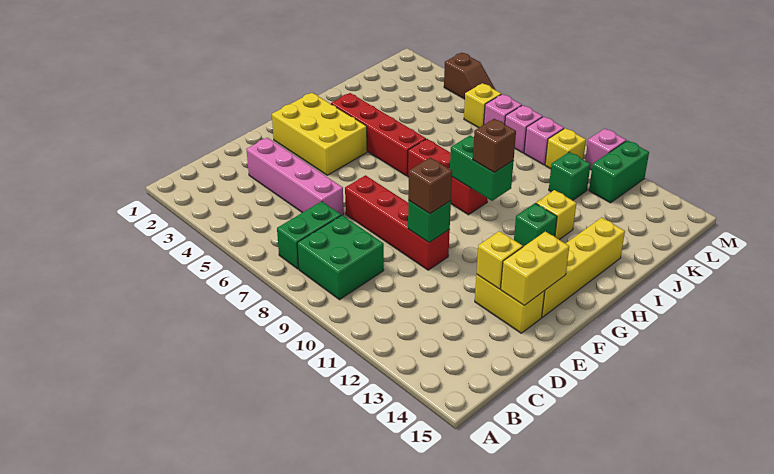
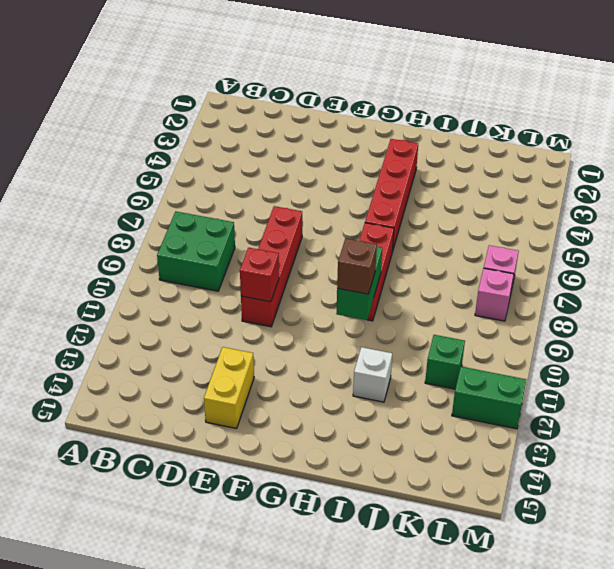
red 1x1 brick [240,248,279,302] -> green 1x1 brick [408,201,451,243]
white 1x1 brick [353,347,392,402] -> yellow 1x1 brick [536,190,576,240]
none -> green 1x2 brick [277,201,341,269]
none -> pink 1x4 brick [246,138,344,215]
none -> yellow 2x3 brick [272,93,367,175]

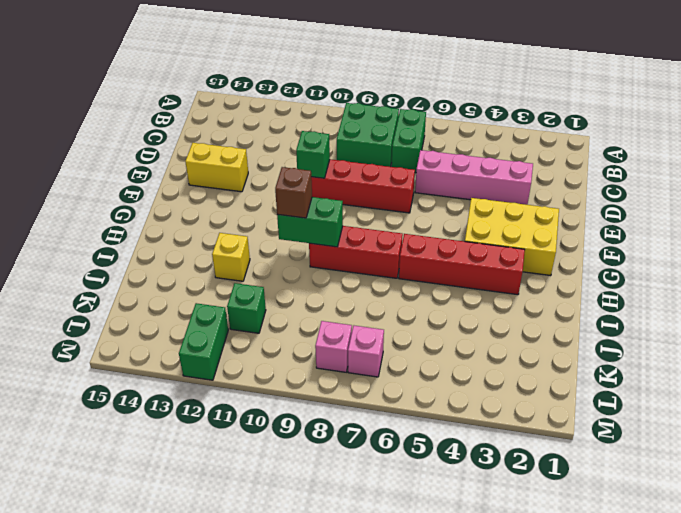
none -> yellow 1x4 brick [542,217,625,317]
none -> green 1x1 brick [514,203,557,247]
none -> yellow 1x1 brick [464,83,501,128]

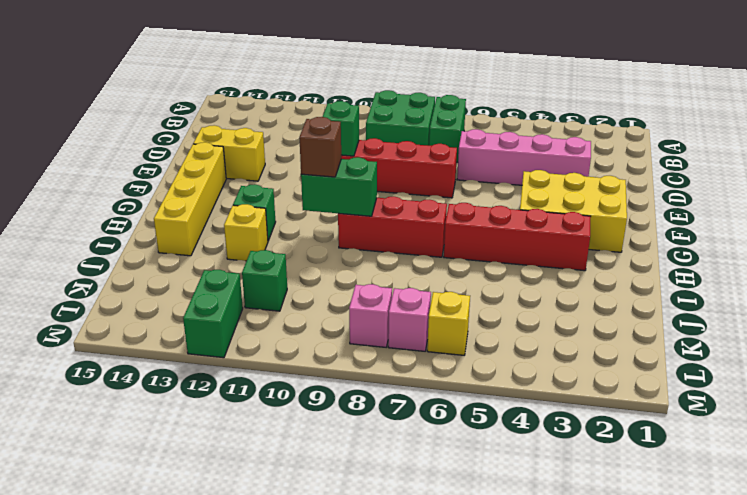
none -> pink 1x1 brick [524,117,564,165]
none -> yellow 1x1 brick [545,128,586,169]
none -> brown 1x2 slope [444,53,496,99]

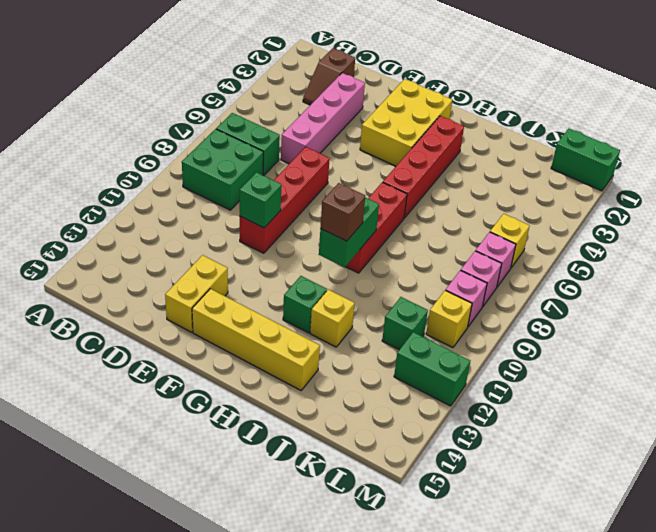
brown 1x2 slope [303,48,355,105] -> brown 1x2 slope moved to [444,53,496,99]
green 1x2 brick [551,129,620,191] -> none
none -> pink 1x1 brick [585,129,626,170]
none -> yellow 1x1 brick [476,231,523,289]
none -> yellow 1x2 brick [501,231,569,305]

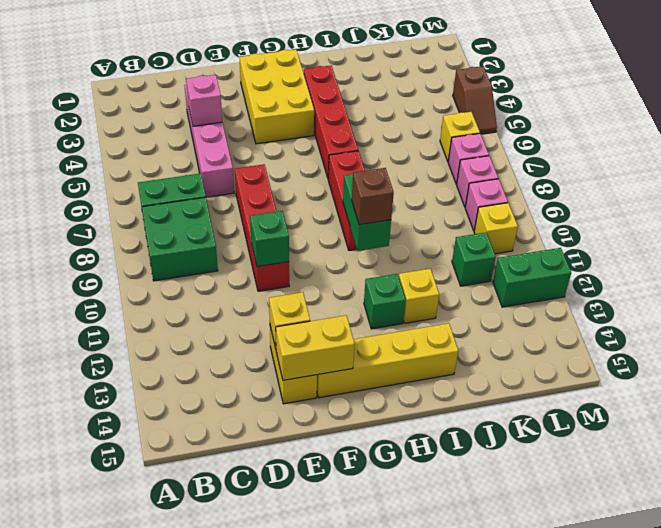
pink 1x1 brick [186,75,222,126] -> pink 1x1 brick moved to [585,129,626,170]
none -> brown 1x1 brick [408,158,452,214]

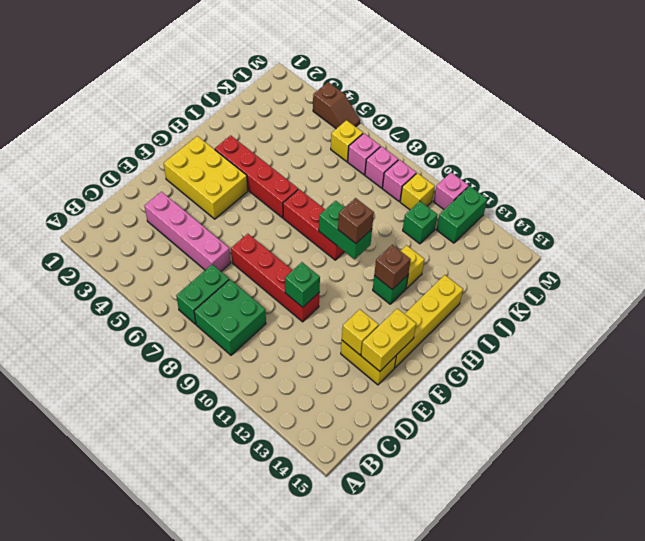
brown 1x1 brick [374,245,411,290] -> brown 1x1 brick moved to [408,158,452,214]

